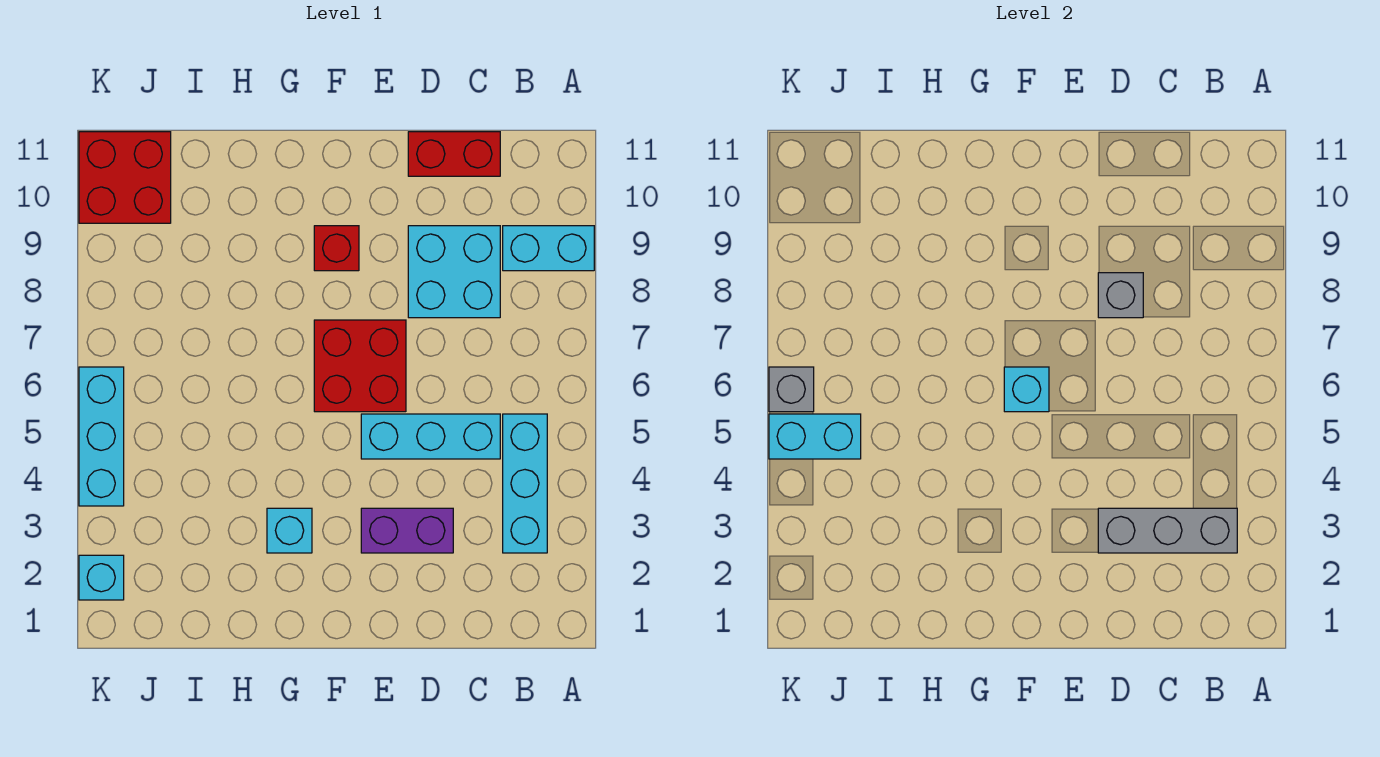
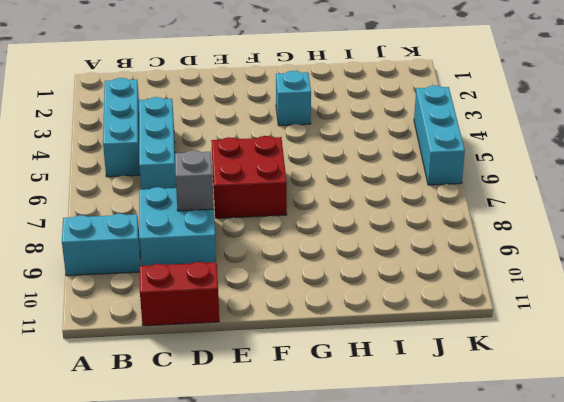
cyan 1x3 brick [139,97,176,190] -> cyan 1x3 brick turned to [361,414,500,459]
none -> purple 1x2 brick [361,508,453,553]
none -> red 1x1 brick [314,226,359,271]
none -> red 2x2 brick [79,132,171,223]

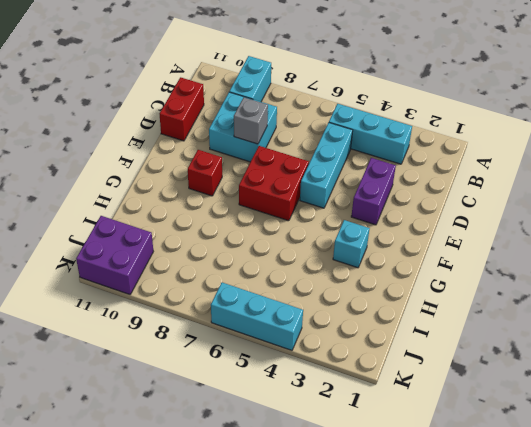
purple 2x2 brick [76,216,153,294] -> red 2x2 brick [79,132,171,223]
none -> cyan 1x1 brick [79,555,124,600]
none -> grey 1x3 brick [1098,508,1237,553]
none -> cyan 1x1 brick [1004,367,1049,412]

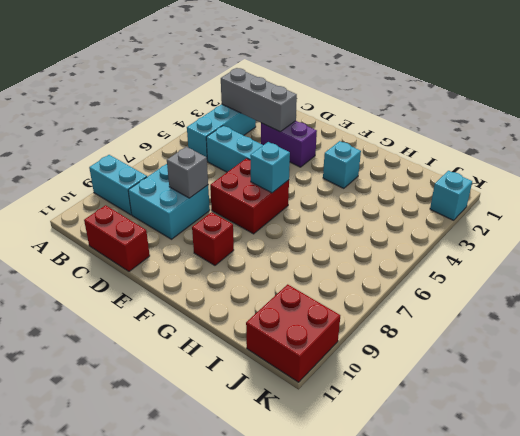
none -> cyan 1x3 brick [79,367,124,506]
none -> cyan 1x2 brick [769,414,861,459]
none -> grey 1x1 brick [769,367,814,412]

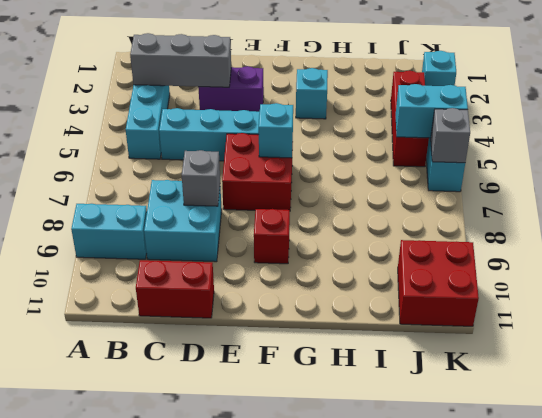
red 1x3 brick [391,71,429,167] -> none

